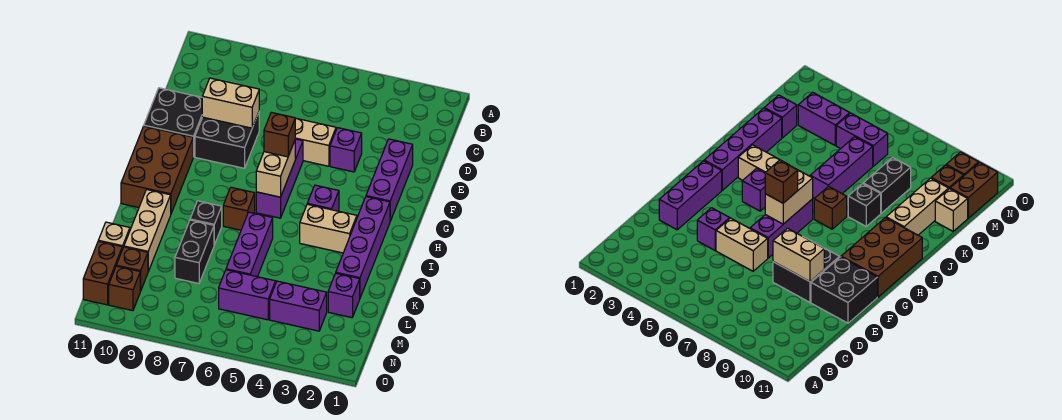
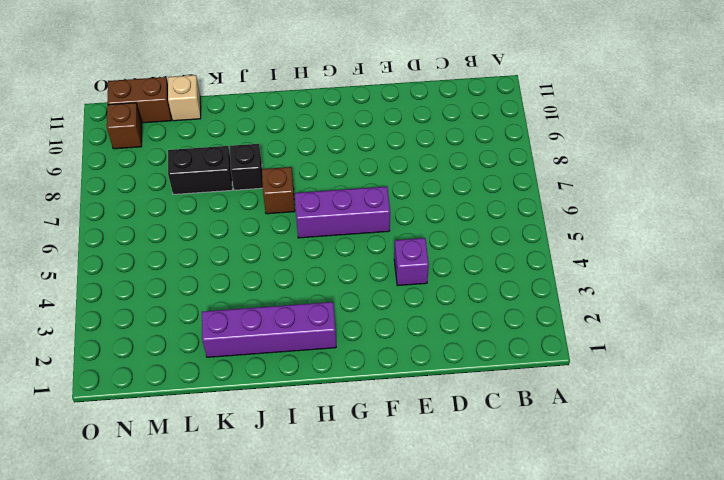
none -> purple 1x3 brick [366,139,413,221]
none -> tan 1x2 brick [295,118,336,166]
none -> black 2x2 brick [195,112,259,168]

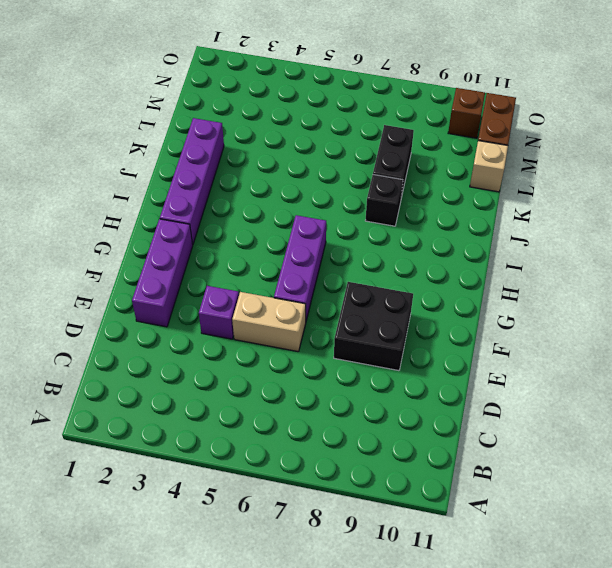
none -> black 2x2 brick [144,88,202,157]
none -> brown 2x3 brick [121,126,193,213]
none -> purple 1x1 brick [307,185,339,211]

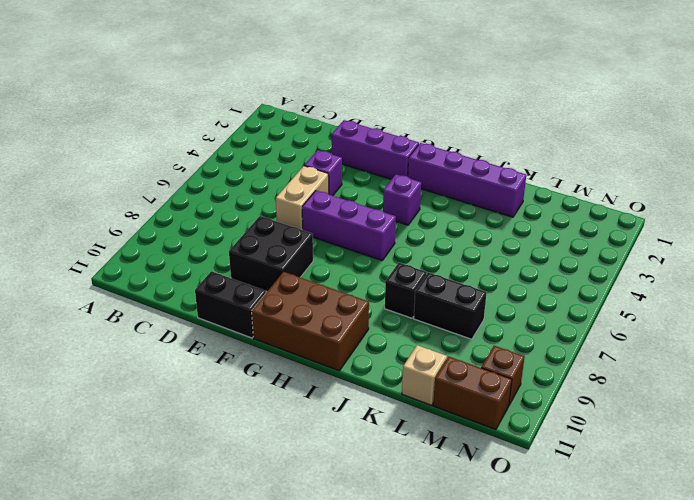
black 1x2 brick [195,271,266,338] -> black 2x2 brick [144,88,202,157]
none -> tan 1x2 brick [300,204,357,253]
none -> brown 1x1 brick [223,187,255,230]
none -> purple 1x3 brick [226,212,273,277]

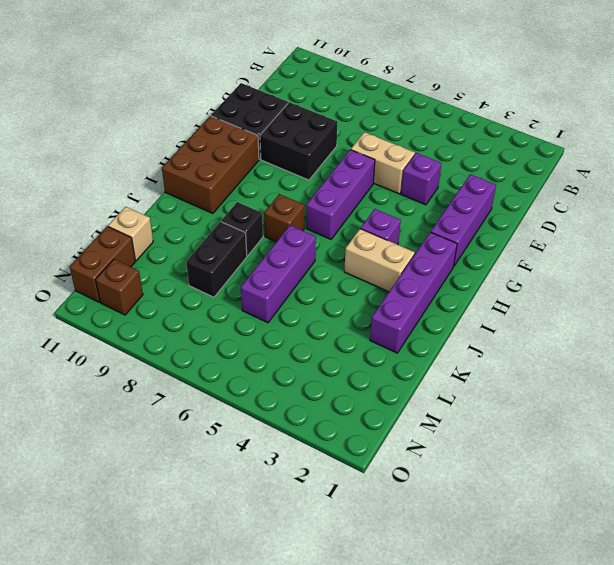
none -> tan 1x3 brick [124,190,171,271]
none -> purple 1x1 brick [328,273,360,318]
none -> purple 1x2 brick [270,281,327,331]

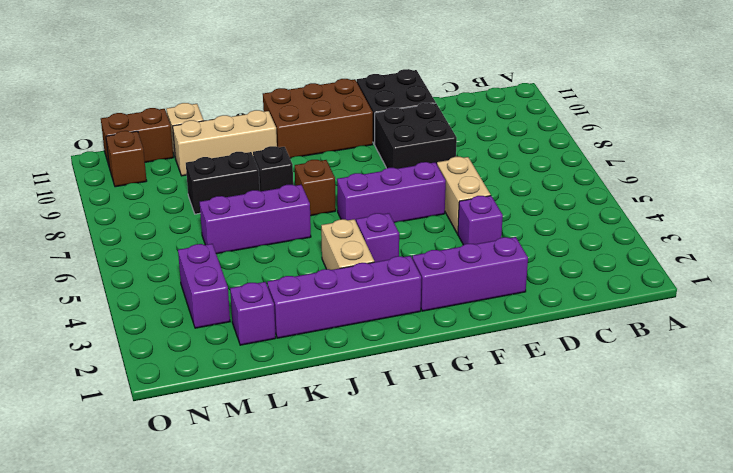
none -> purple 1x2 brick [219,270,276,320]
none -> brown 1x1 brick [116,247,148,291]
none -> tan 1x2 brick [202,78,259,128]

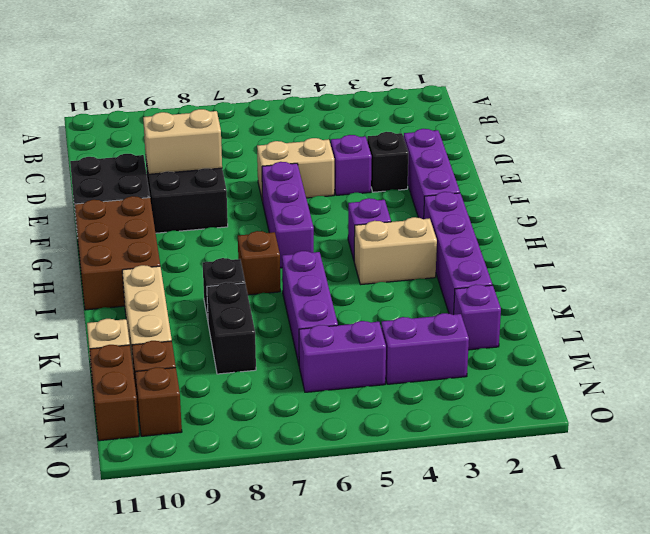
black 1x1 brick [367,132,408,192] -> none
none -> tan 1x2 brick [256,141,295,197]
none -> brown 1x1 brick [264,112,295,157]

